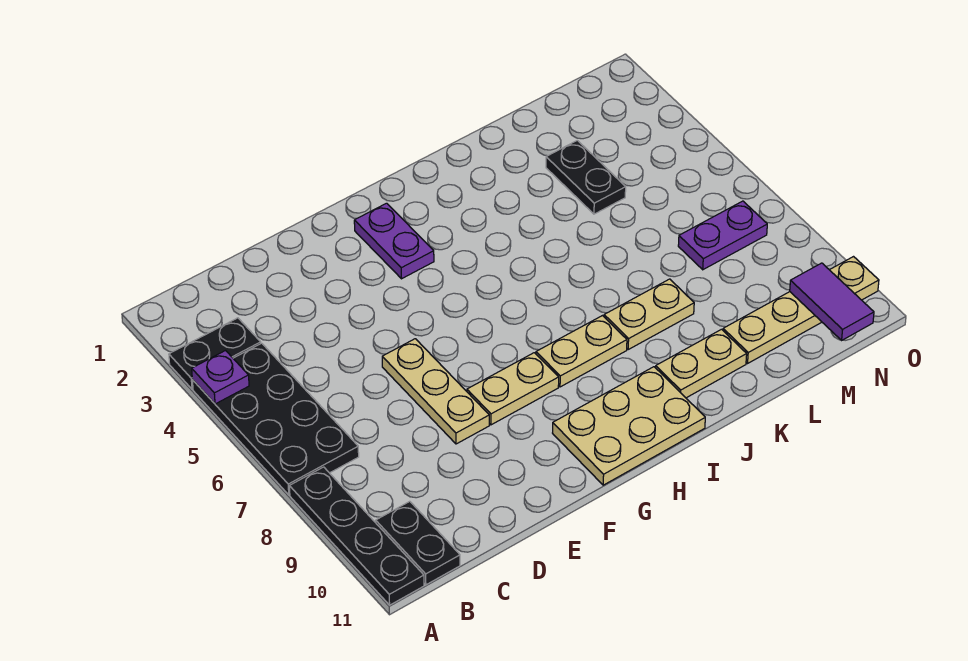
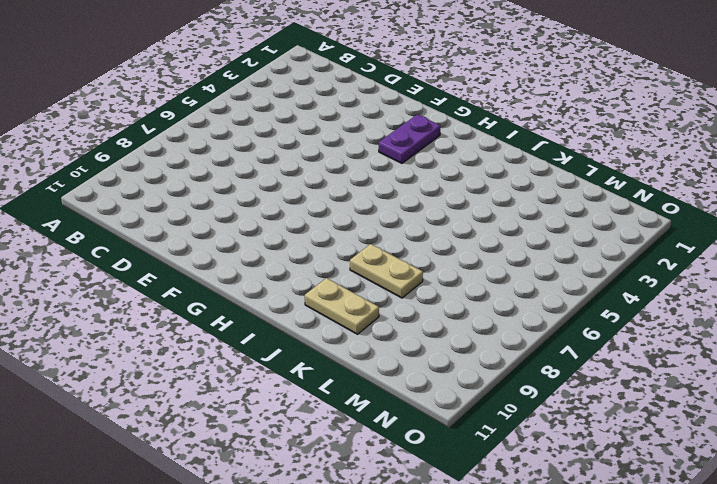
none -> black 1x2 plate [169,318,261,389]
none -> black 2x4 plate [192,343,359,495]
none -> black 1x4 plate [289,467,424,605]

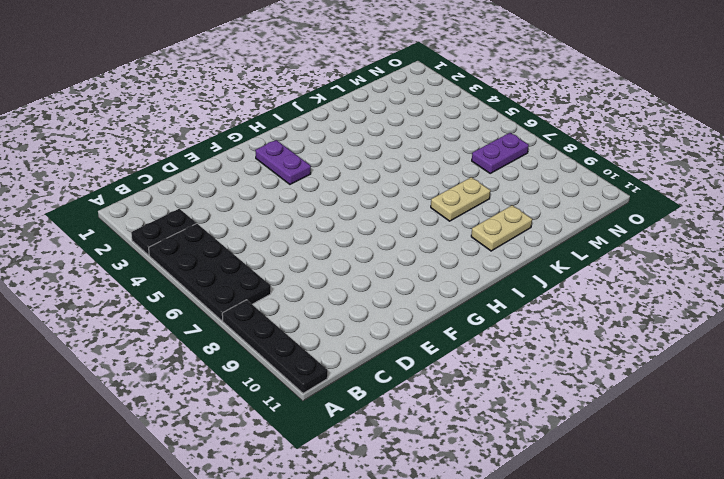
none -> black 1x2 plate [376,501,460,585]
none -> tan 1x3 plate [382,339,489,444]
none -> tan 1x2 plate [467,353,559,425]

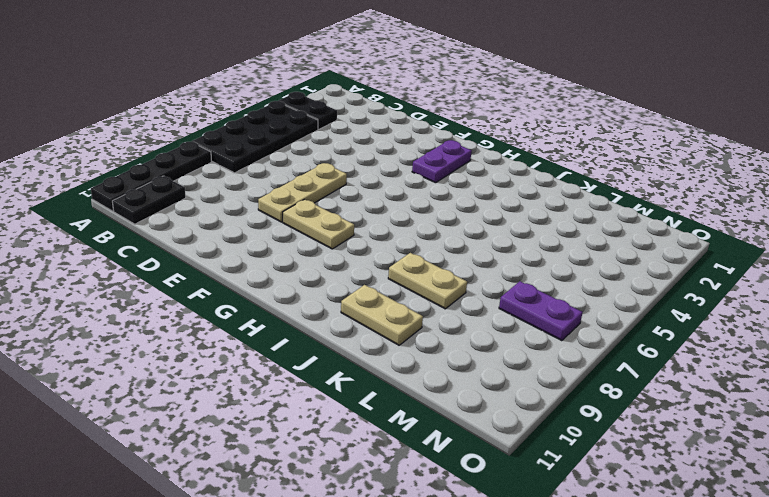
none -> tan 2x3 plate [553,367,705,485]
none -> tan 1x2 plate [536,316,627,387]
none -> black 1x2 plate [546,140,626,214]

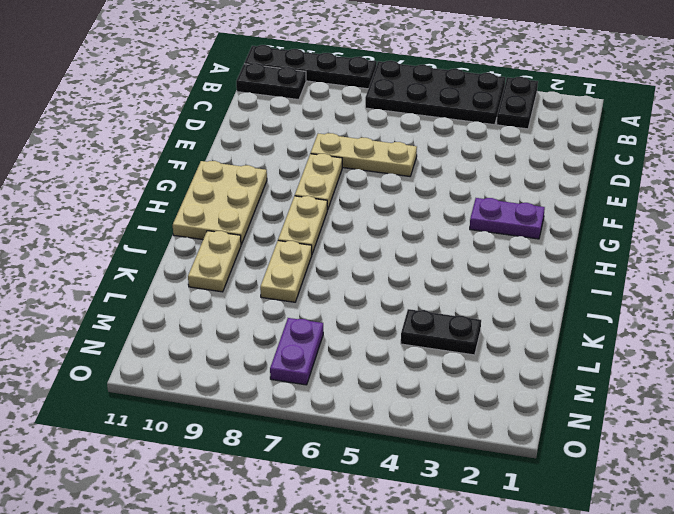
none -> tan 1x4 plate [723,257,879,363]
none -> purple 1x1 plate [192,351,249,404]
none -> purple 1x2 tile [790,263,874,340]

